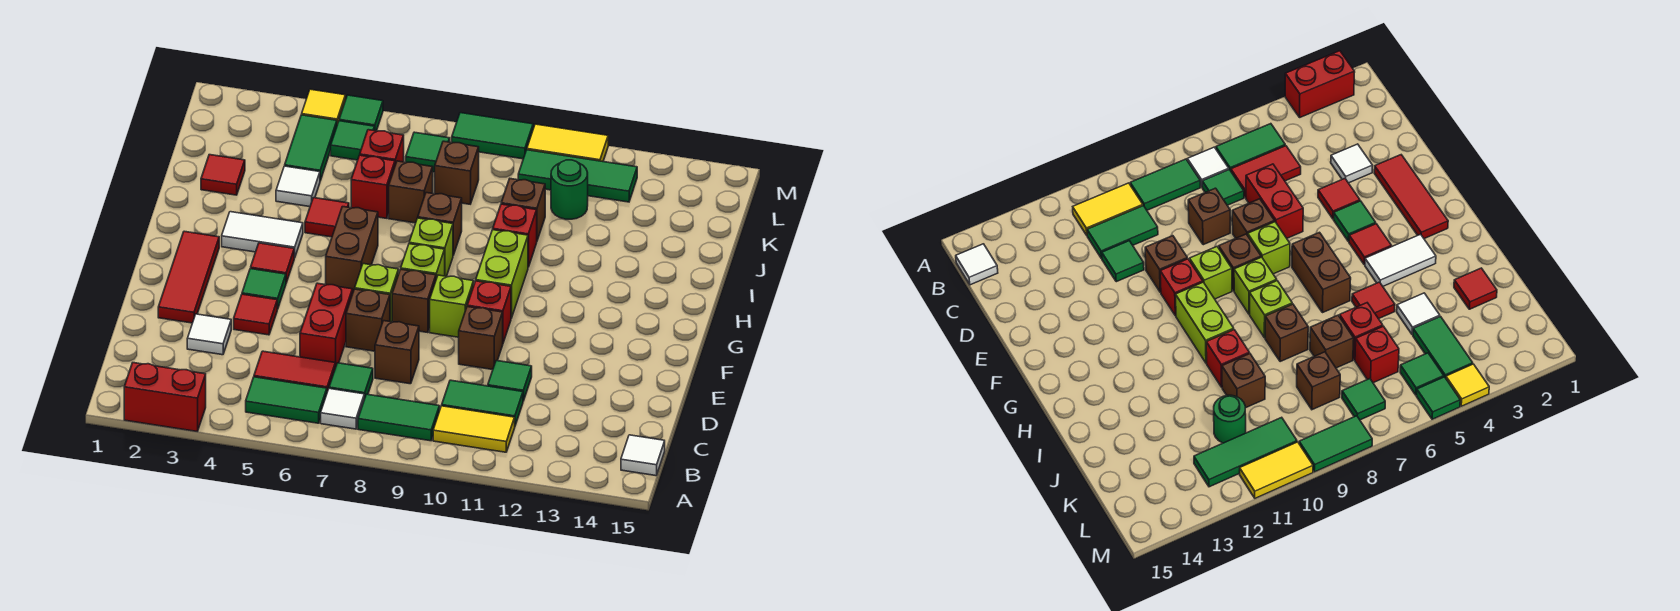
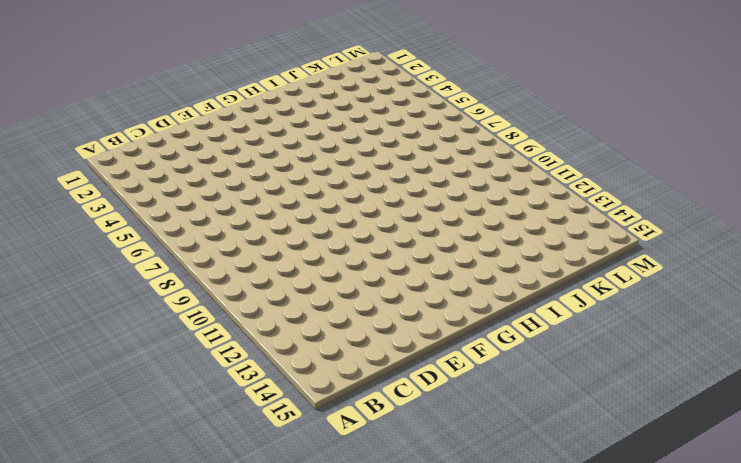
none -> red 1x2 brick [124,363,206,431]
none -> green 1x2 tile [246,377,327,423]
none -> white 1x1 tile [321,389,364,429]
none -> green 1x2 tile [358,394,440,441]

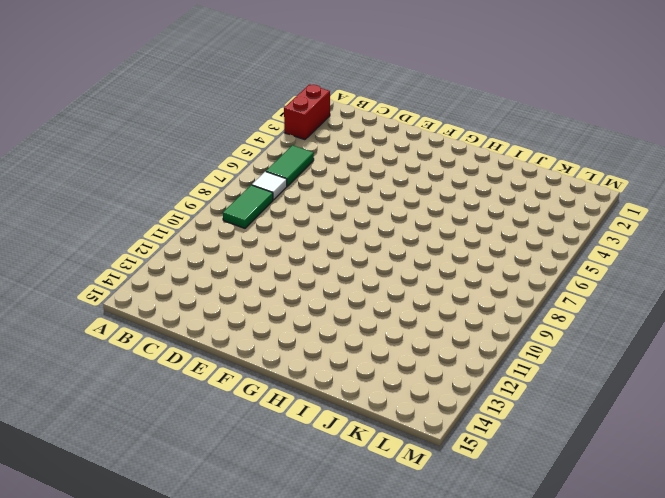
none -> yellow 1x2 tile [433,406,515,452]
none -> white 1x1 tile [621,435,665,476]
none -> red 1x2 tile [254,351,335,392]
none -> green 1x1 tile [329,363,373,399]

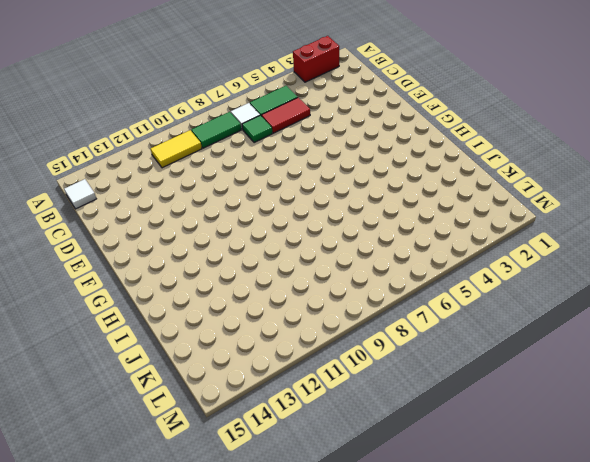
none -> green 1x2 tile [442,380,523,425]
none -> white 1x1 tile [187,314,231,355]
none -> red 1x2 brick [300,283,352,368]
none -> brown 1x1 brick [375,321,419,384]

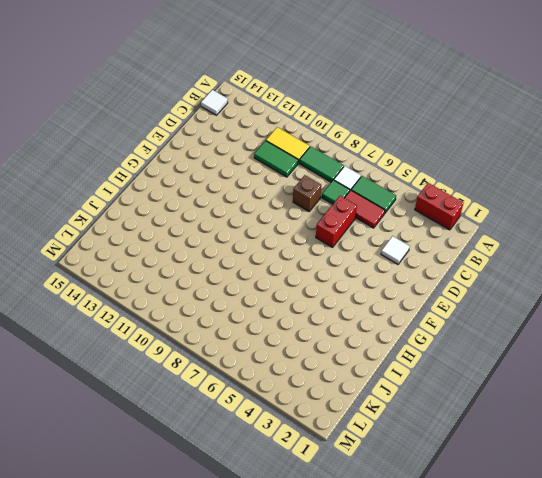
none -> green 1x1 tile [488,361,532,401]
none -> red 1x3 tile [158,231,219,323]
none -> red 1x1 tile [234,294,277,335]
none -> brown 1x1 brick [346,289,390,351]

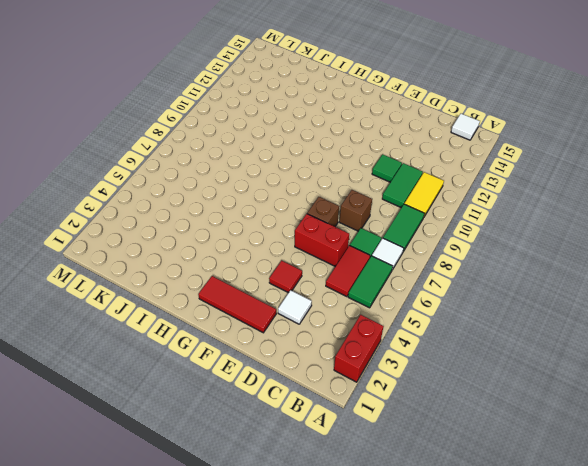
none -> brown 1x1 brick [459,307,503,370]
none -> green 1x1 tile [242,269,286,309]
none -> lime 1x1 brick [355,264,398,322]
none -> brown 1x1 brick [392,269,436,333]

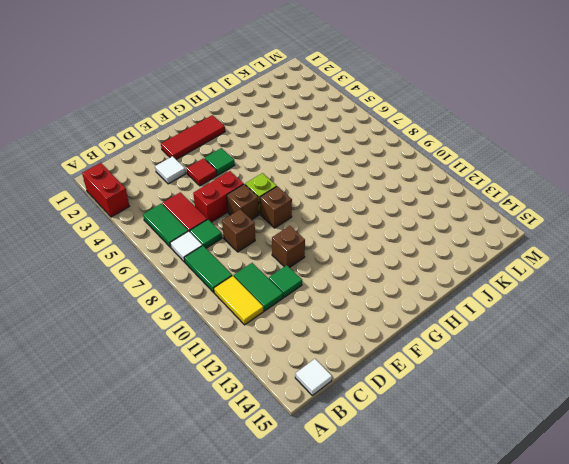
none -> lime 1x1 brick [430,275,474,337]
none -> red 1x1 brick [467,281,511,343]
none -> red 1x1 tile [251,243,294,283]
none -> brown 1x2 brick [326,207,378,294]

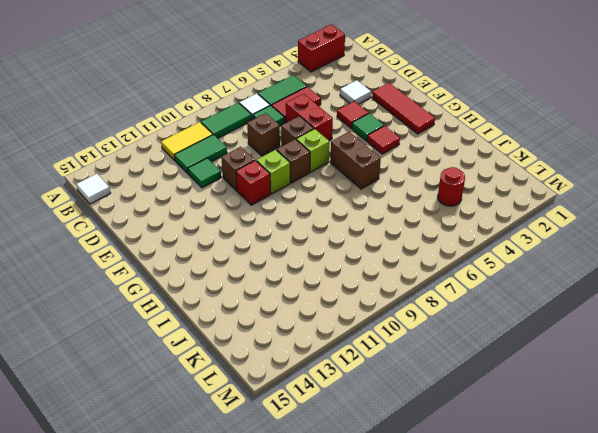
red 1x1 round brick [438,167,465,206] -> green 1x2 tile [285,115,337,181]
none -> lime 1x1 brick [401,244,445,279]
none -> lime 1x2 brick [476,230,528,318]
none -> white 1x2 tile [222,212,303,258]
none -> lime 1x1 brick [409,218,453,276]

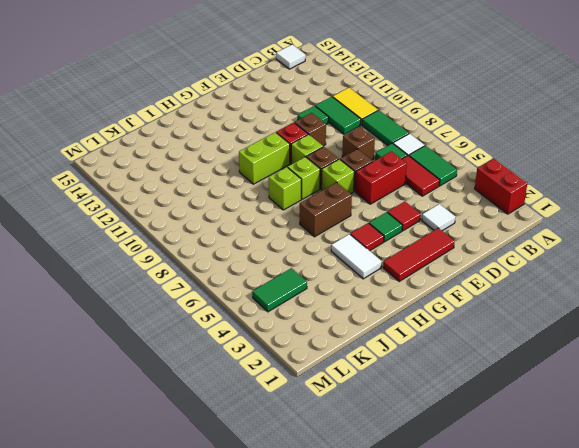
none -> red 1x1 tile [305,198,349,237]
none -> brown 1x1 brick [418,193,462,255]
none -> red 1x1 brick [493,204,537,267]
none -> red 1x1 tile [201,155,245,195]

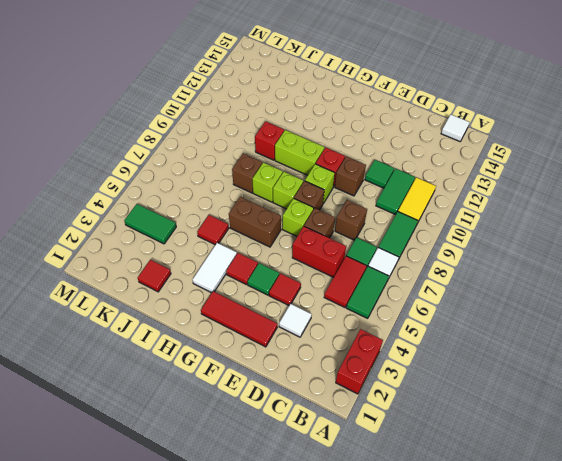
none -> white 1x1 tile [276,166,320,207]
none -> red 1x1 brick [351,155,395,218]
none -> brown 1x1 brick [389,161,433,223]
none -> brown 1x1 brick [501,179,545,240]

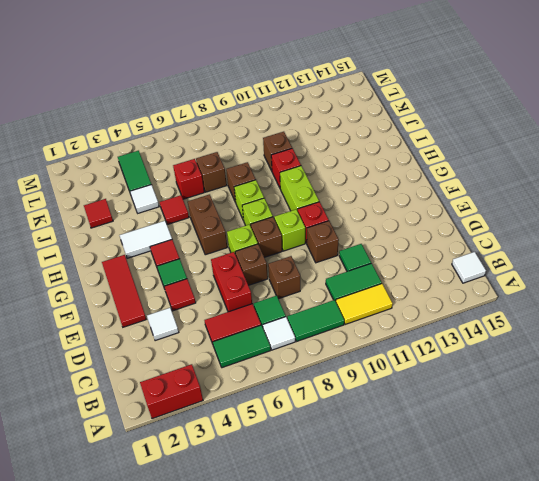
none -> red 1x1 brick [360,130,404,165]
none -> brown 1x1 brick [435,141,479,204]
none -> green 1x1 round brick [551,160,588,219]
none -> green 1x1 tile [331,121,375,160]

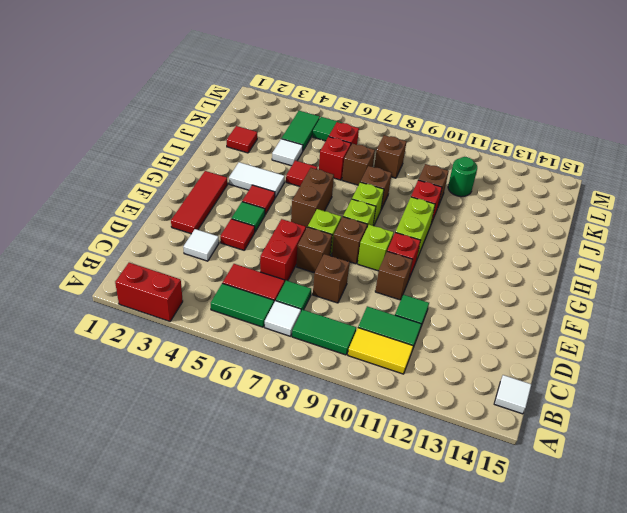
none -> green 1x1 tile [406,132,450,172]
none -> green 1x3 tile [518,150,637,202]
none -> yellow 1x1 tile [302,89,345,124]
none -> green 1x1 tile [339,95,383,131]

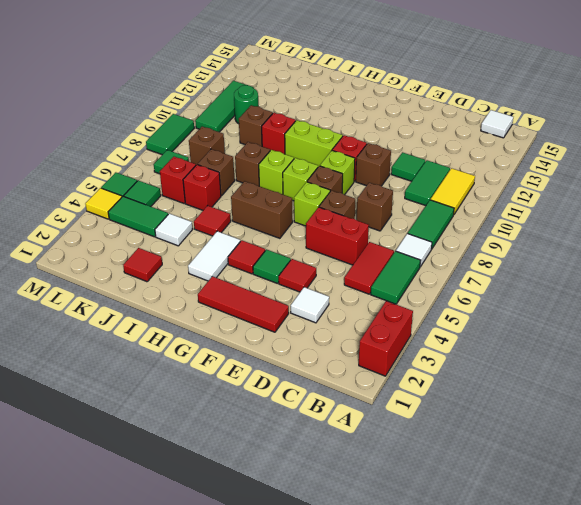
none -> green 1x1 tile [329,363,373,399]
none -> yellow 1x2 tile [527,124,608,161]

